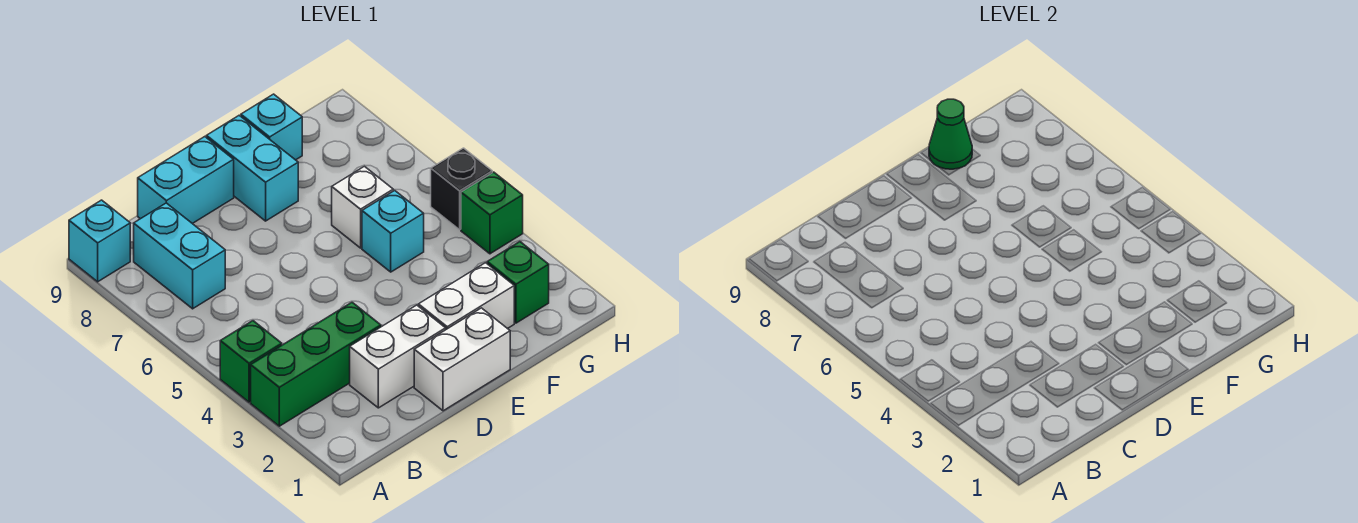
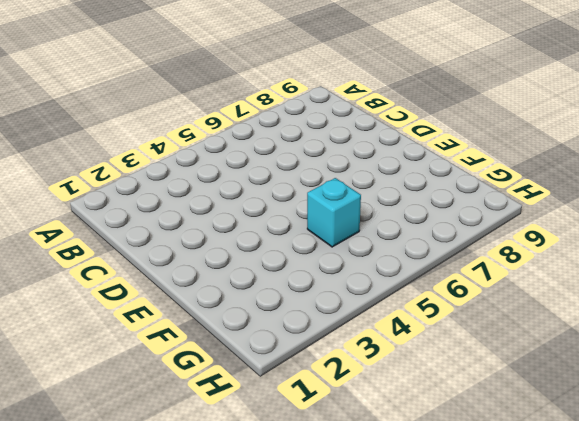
none -> green 1x3 brick [251,302,381,426]
none -> green 1x1 brick [220,321,282,402]
none -> cyan 1x1 brick [69,200,130,282]

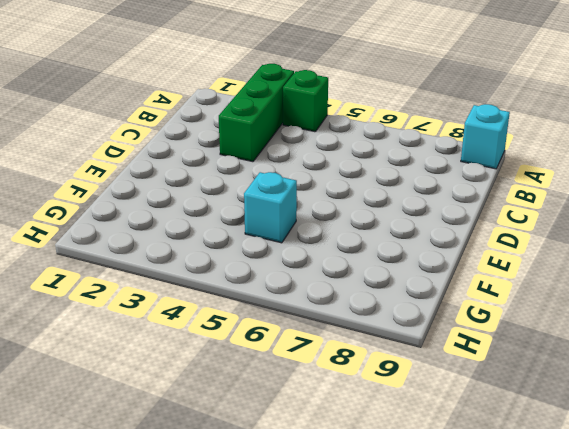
none -> cyan 1x2 brick [134,203,225,309]
none -> white 1x2 brick [350,305,446,408]
none -> cyan 1x2 brick [138,137,234,224]

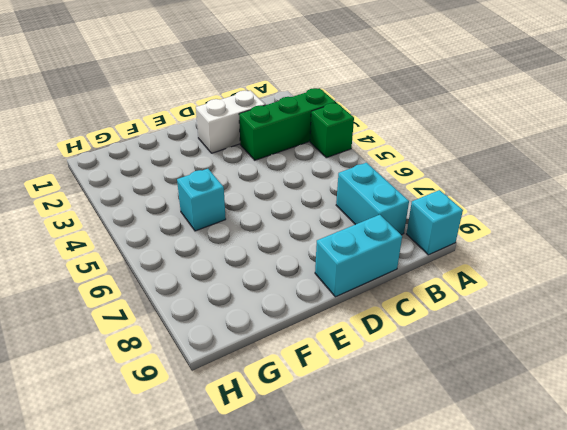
none -> white 1x2 brick [414,308,510,411]
none -> white 1x2 brick [418,263,514,329]
none -> cyan 1x2 brick [206,115,298,221]

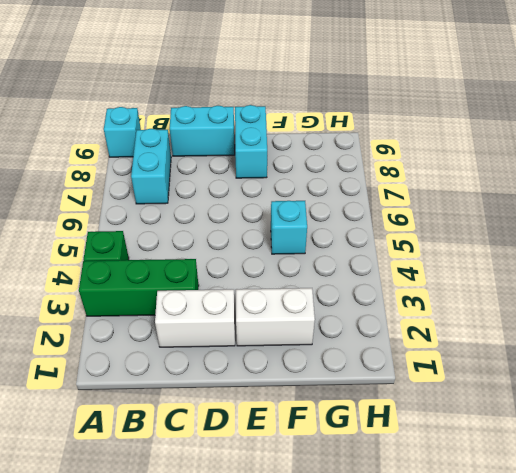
none -> white 1x2 brick [414,308,510,411]
none -> white 1x1 brick [332,166,393,248]
none -> cyan 1x1 brick [241,94,302,160]

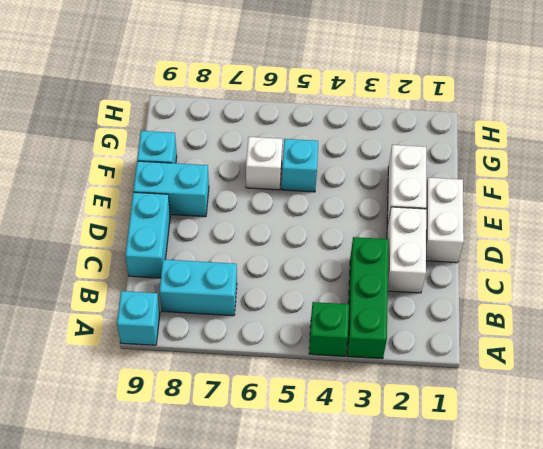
none -> green 1x1 brick [487,242,549,323]
none -> green 1x1 brick [461,172,523,254]
none -> black 1x1 brick [431,148,492,230]

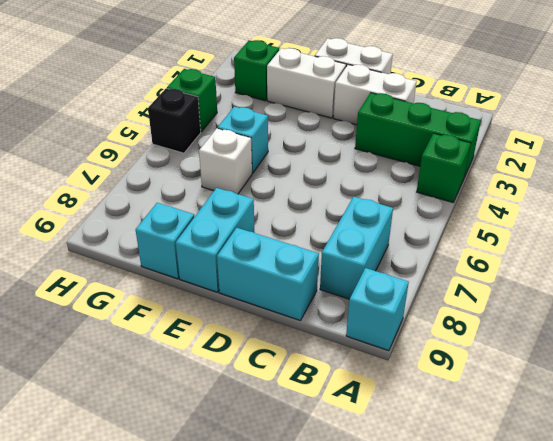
none -> green 1x1 cone [929,99,972,169]

